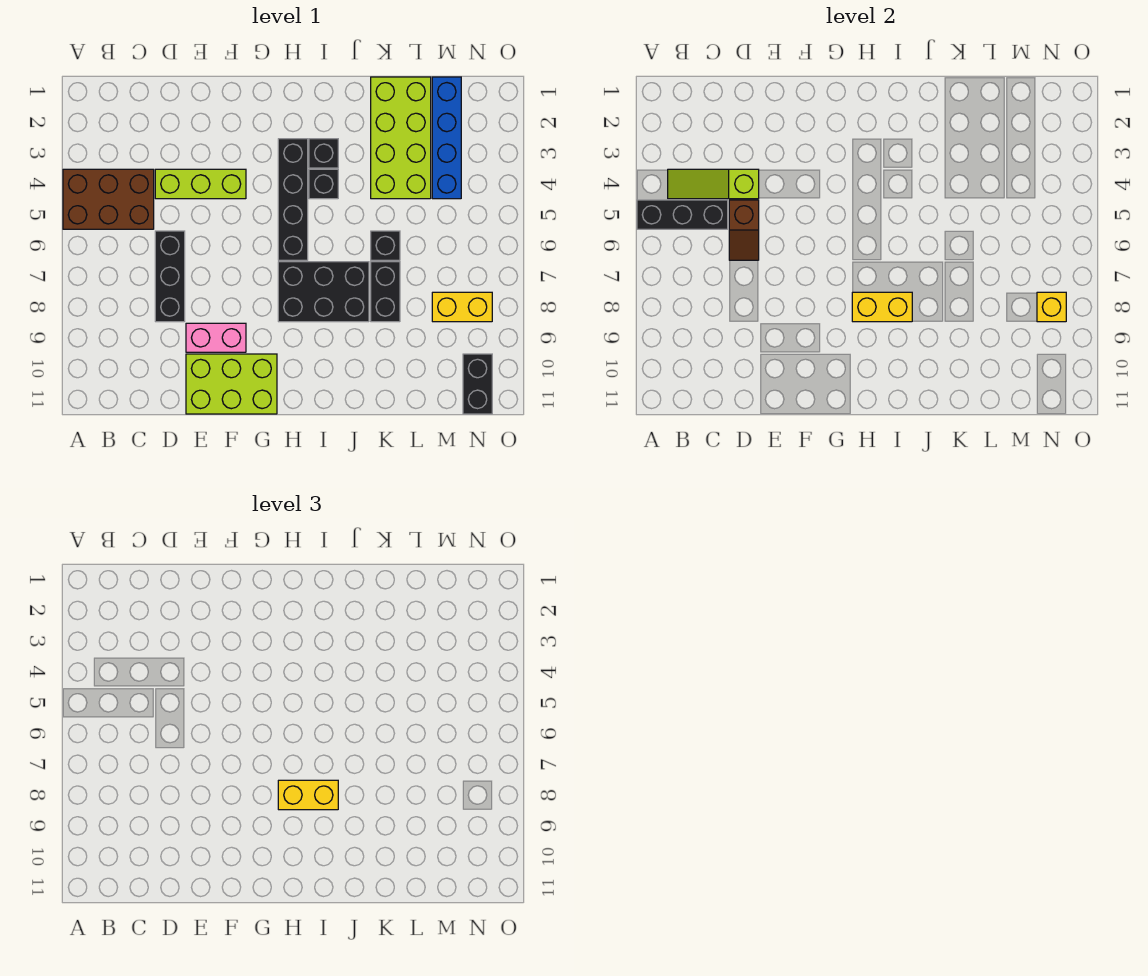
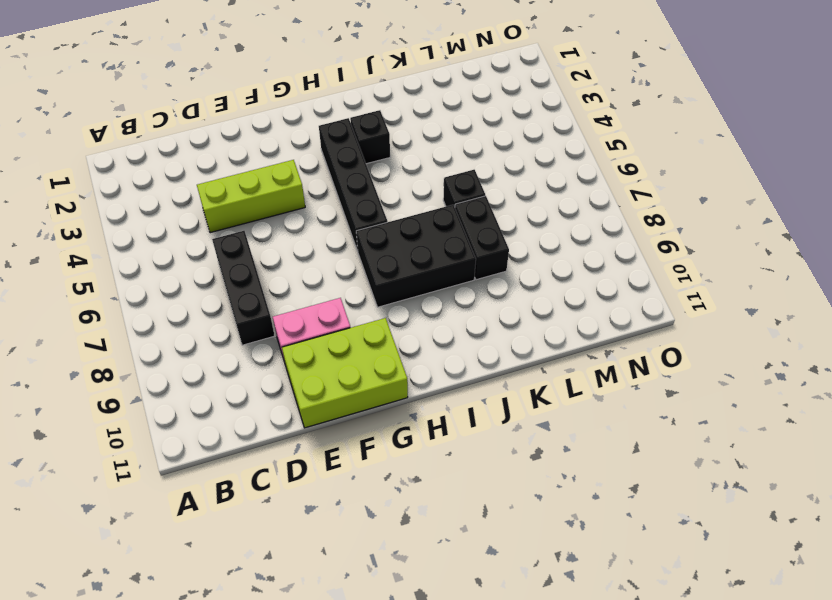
none -> brown 2x3 brick [63,169,154,229]
none -> black 1x1 brick [309,169,338,199]
none -> lime 2x4 brick [371,77,431,199]

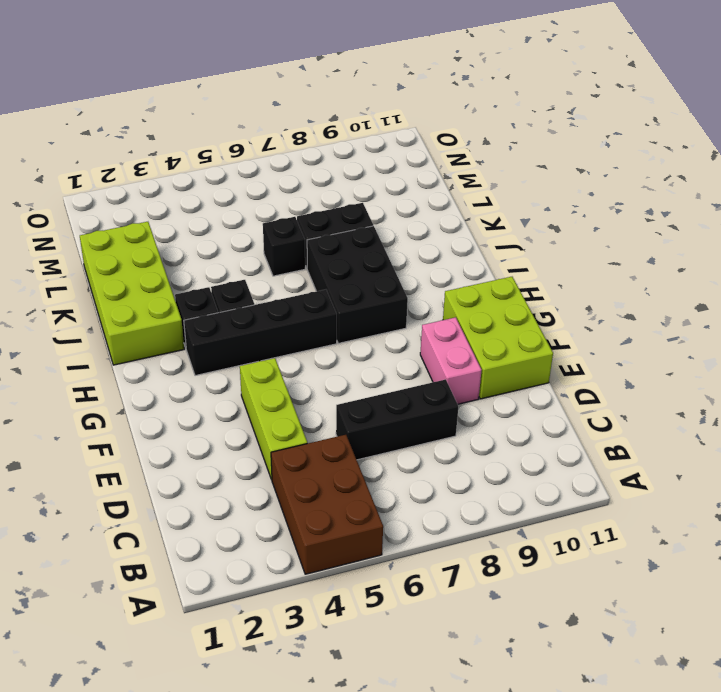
lime 2x4 brick [80,222,184,365] -> lime 2x4 brick turned to [371,77,431,199]
none -> blue 1x4 brick [432,77,461,199]
none -> yellow 1x2 brick [432,292,492,322]
none -> black 1x2 brick [463,354,492,414]

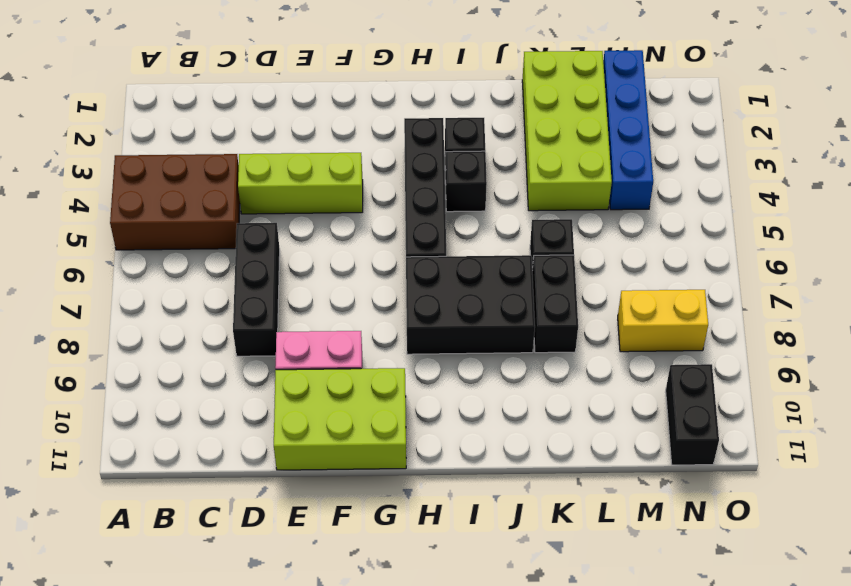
none -> black 1x3 brick [637,200,728,229]
none -> lime 1x3 slope [668,169,759,199]
none -> brown 1x2 slope [729,200,759,260]

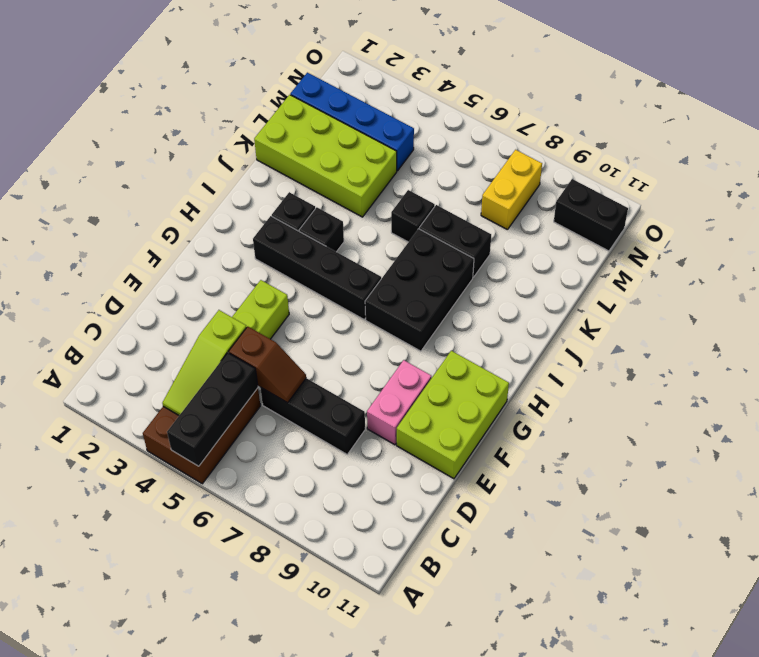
none -> yellow 1x2 brick [852,292,912,322]
none -> yellow 1x1 brick [1037,292,1066,322]
none -> yellow 1x2 brick [278,780,338,810]

